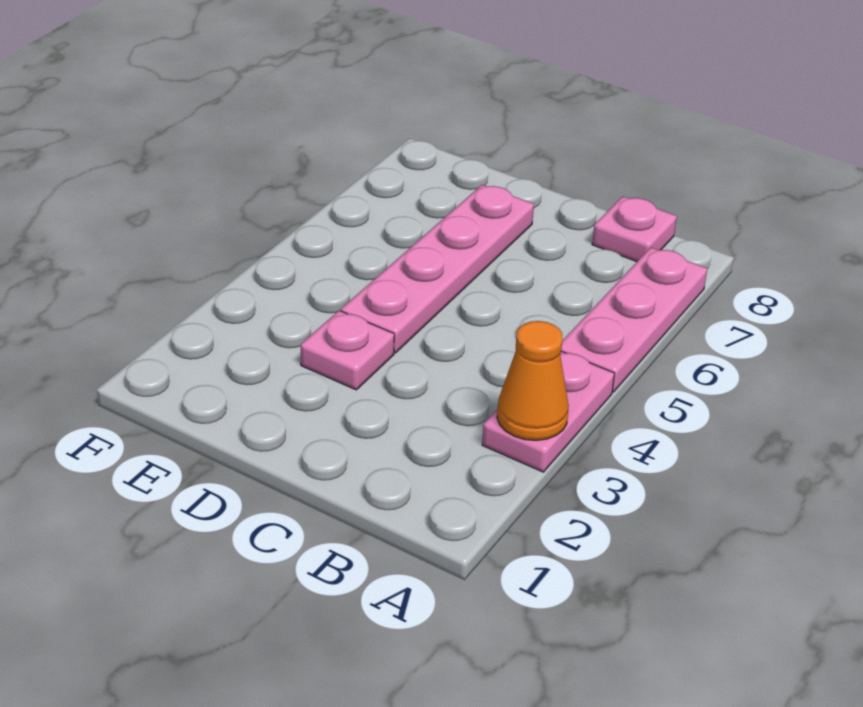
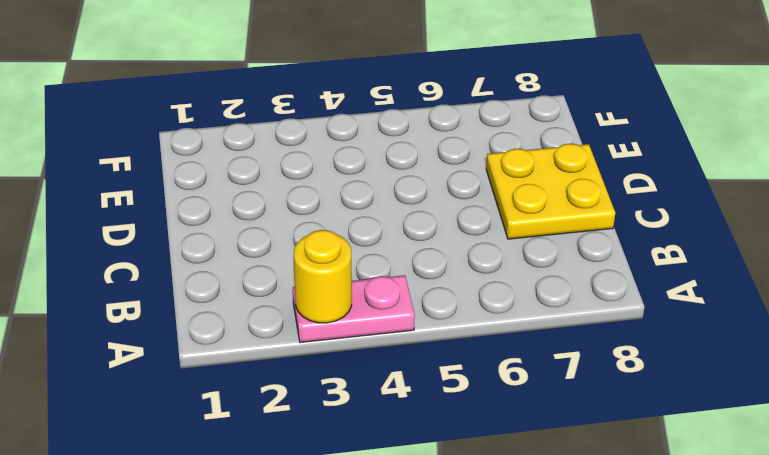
yellow 1x1 round brick [294,230,352,323] -> orange 1x1 cone [497,321,569,440]
yellow 2x2 plate [486,144,615,239] -> pink 1x4 plate [341,185,534,353]
none -> pink 1x3 plate [561,248,707,392]
none -> pink 1x1 plate [592,196,677,262]

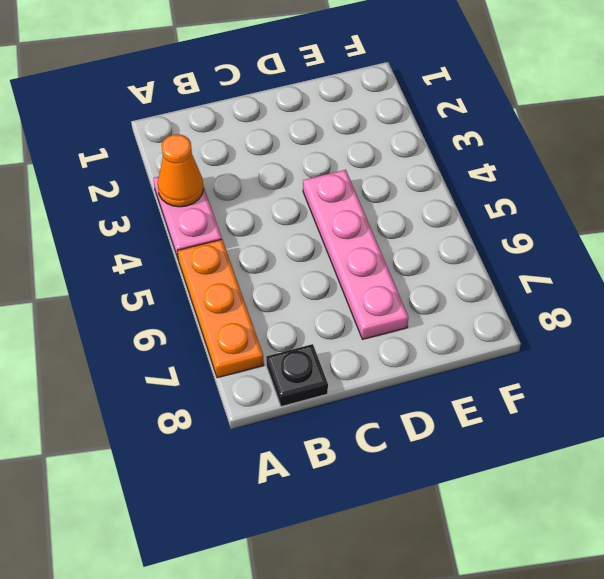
orange 1x3 plate [178,239,264,378] -> pink 1x3 plate [561,248,707,392]
black 1x1 plate [266,344,328,407] -> pink 1x1 plate [592,196,677,262]
none -> pink 1x1 plate [301,310,394,390]

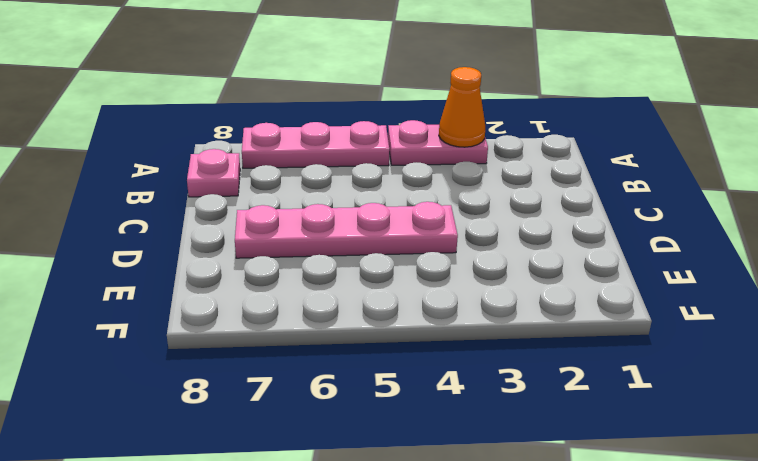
none -> pink 1x1 plate [301,310,394,390]

